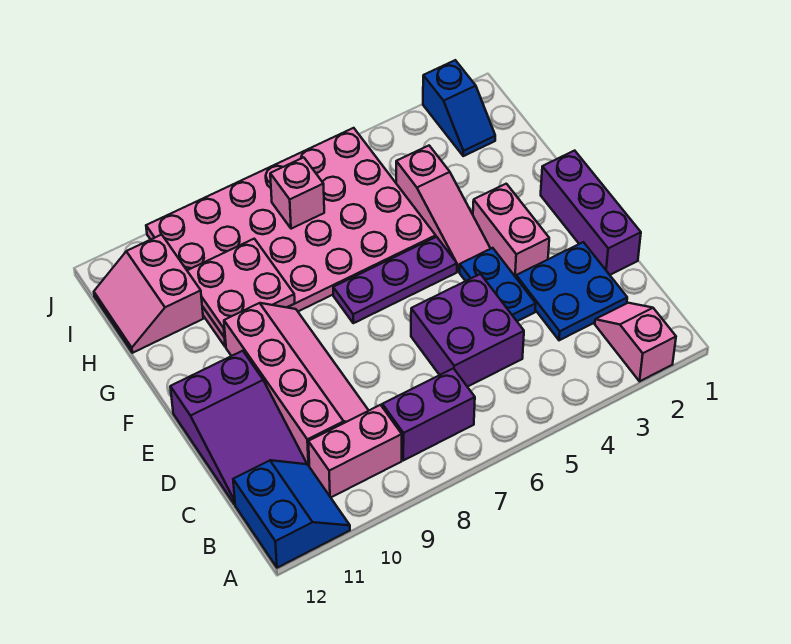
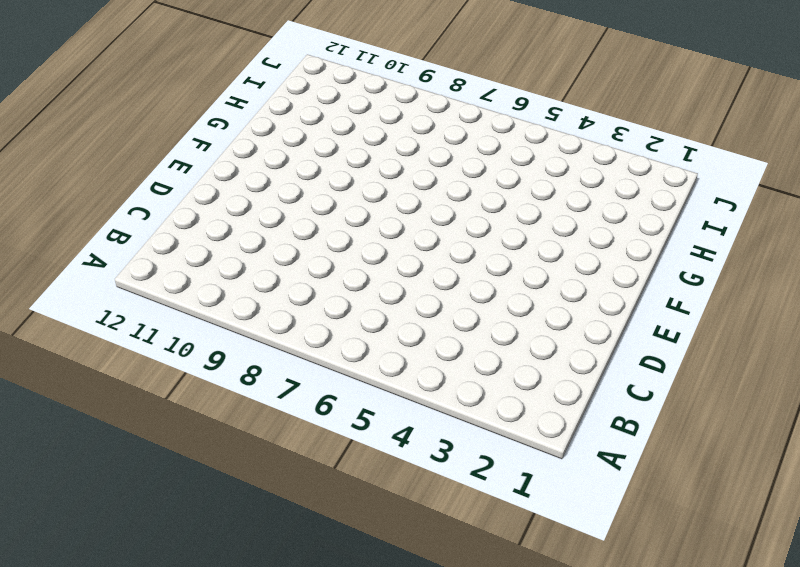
none -> pink 1x2 slope [595,303,676,381]
none -> blue 2x2 slope [233,460,350,568]
none -> purple 1x2 brick [382,368,475,460]

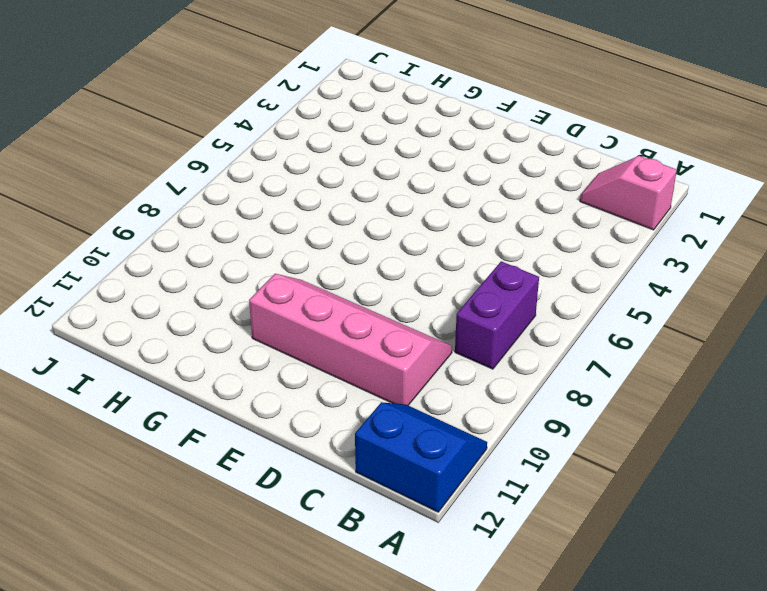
none -> pink 1x2 brick [308,405,402,497]
none -> blue 2x2 plate [516,242,627,340]
none -> purple 2x2 brick [411,274,524,387]

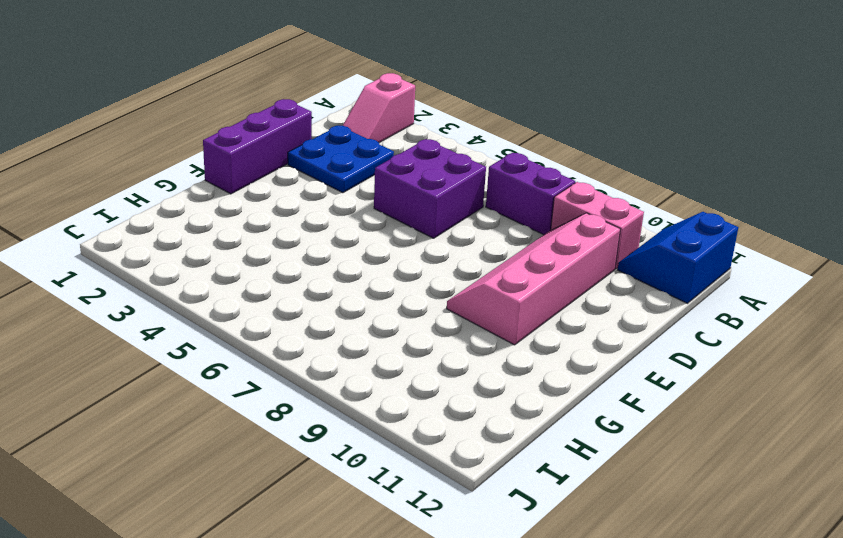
none -> purple 2x3 slope [170,351,307,504]
none -> blue 1x2 plate [460,248,536,321]
none -> pink 1x2 brick [473,184,549,277]

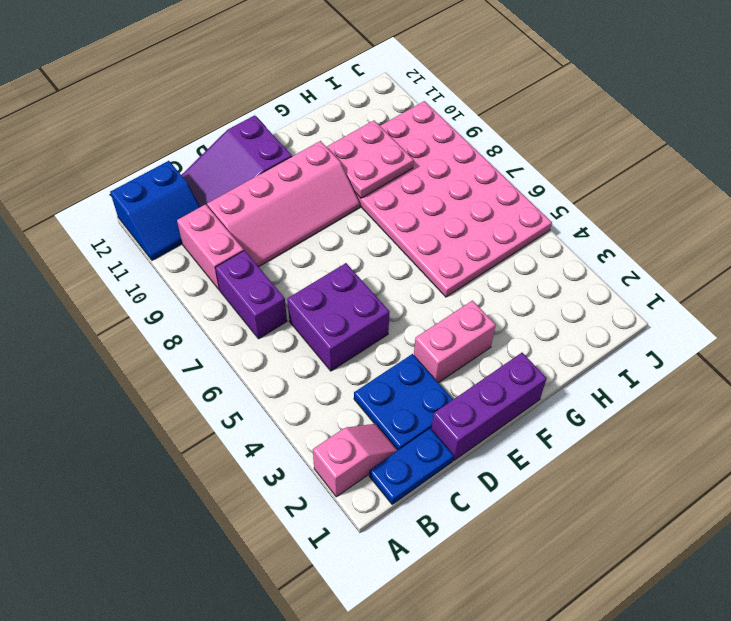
blue 1x2 plate [369,429,454,504] -> blue 1x2 plate moved to [460,248,536,321]
none -> pink 1x3 slope [396,146,491,272]
none -> purple 1x3 plate [333,237,457,323]
none -> pink 2x2 slope [94,235,203,353]

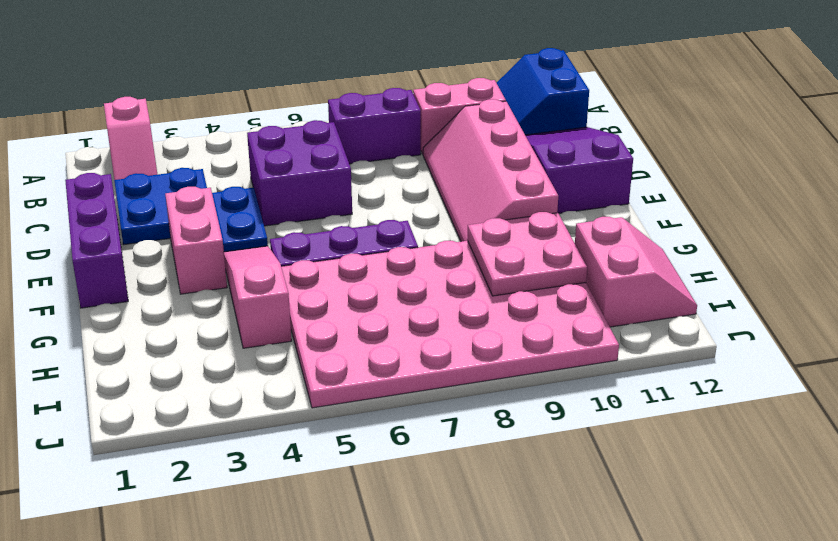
none -> blue 1x2 slope [423,60,495,156]
none -> pink 1x1 brick [270,157,324,229]

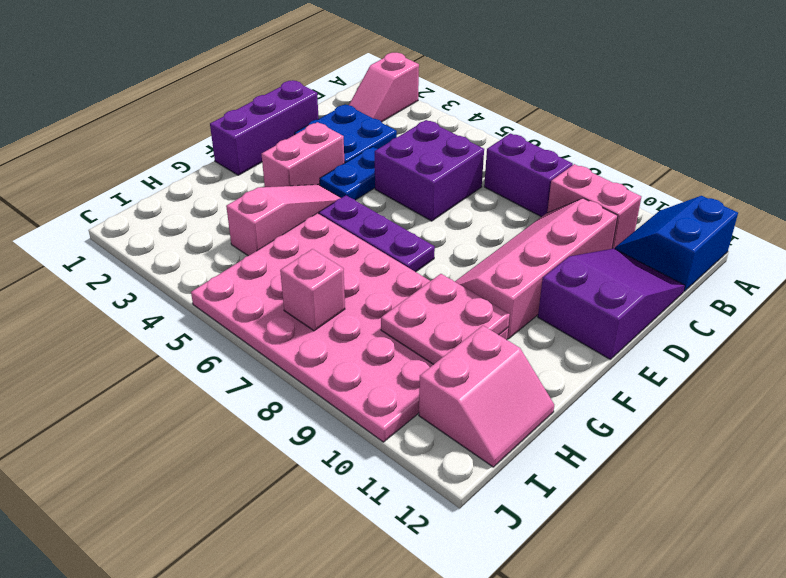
none -> blue 1x2 slope [423,60,495,156]

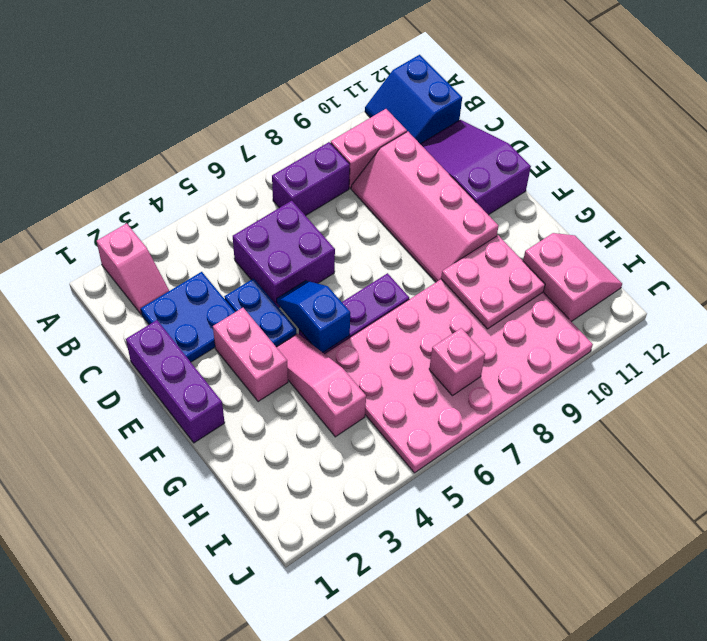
blue 1x2 slope [277,281,350,353] -> blue 1x2 slope moved to [423,60,495,156]

